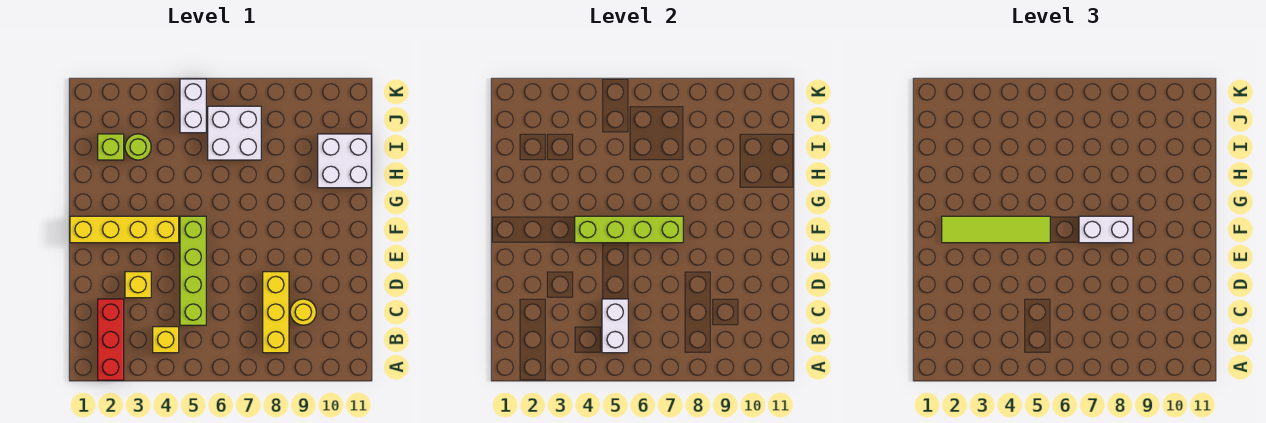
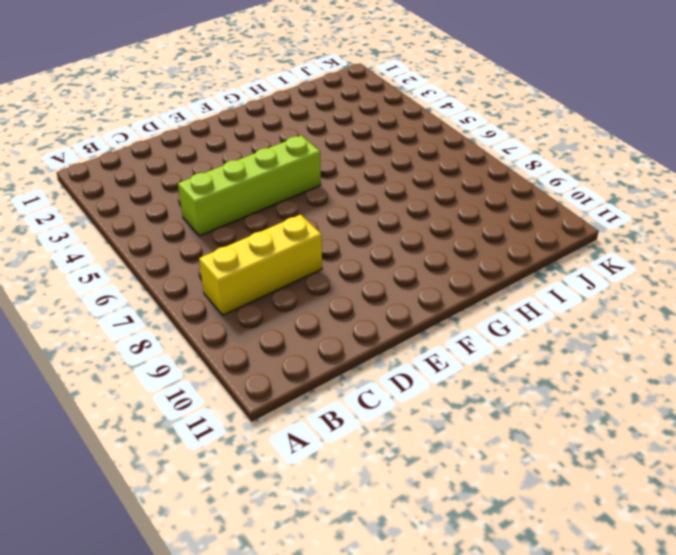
none -> red 1x3 brick [98,299,124,380]
none -> yellow 1x1 brick [153,327,179,353]
none -> yellow 1x1 round brick [290,299,316,325]

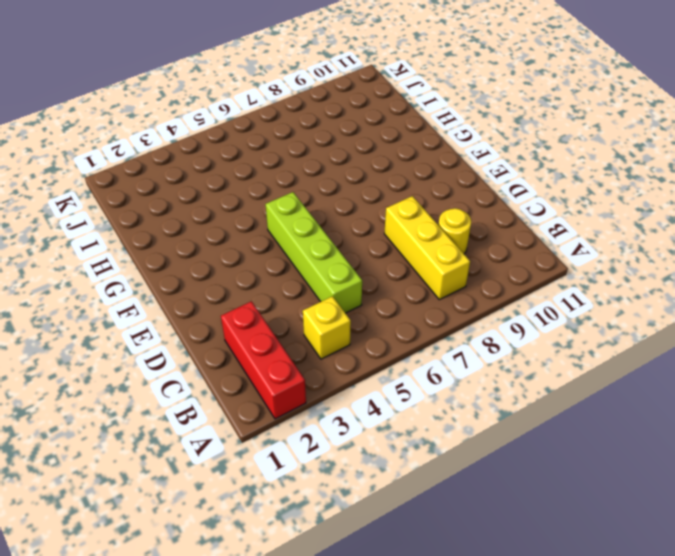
none -> yellow 1x1 brick [125,272,151,298]
none -> yellow 1x4 brick [70,216,179,243]
none -> white 2x2 brick [318,134,371,188]

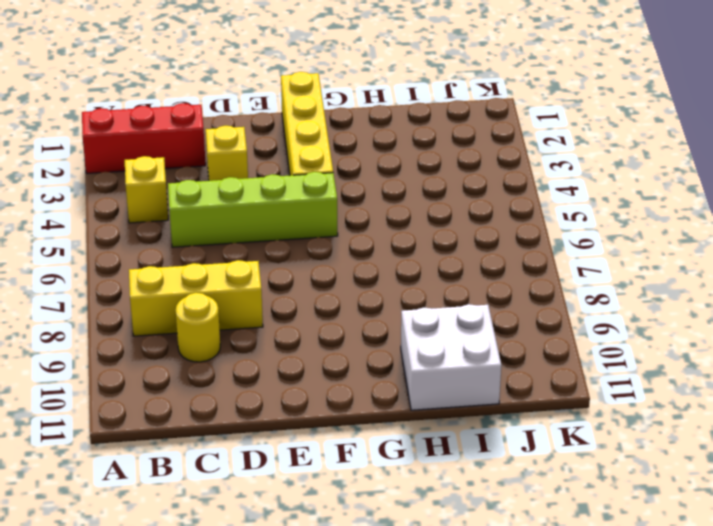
none -> lime 1x1 brick [98,134,124,160]
none -> lime 1x1 round brick [125,134,151,160]
none -> white 2x2 brick [208,106,261,160]

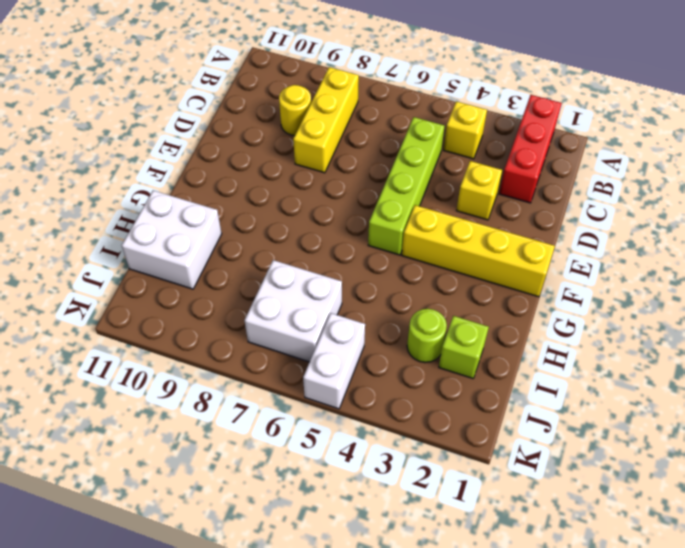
none -> white 1x2 brick [602,299,628,353]
none -> lime 1x4 brick [575,216,683,243]
none -> lime 1x4 tile [942,216,1050,243]

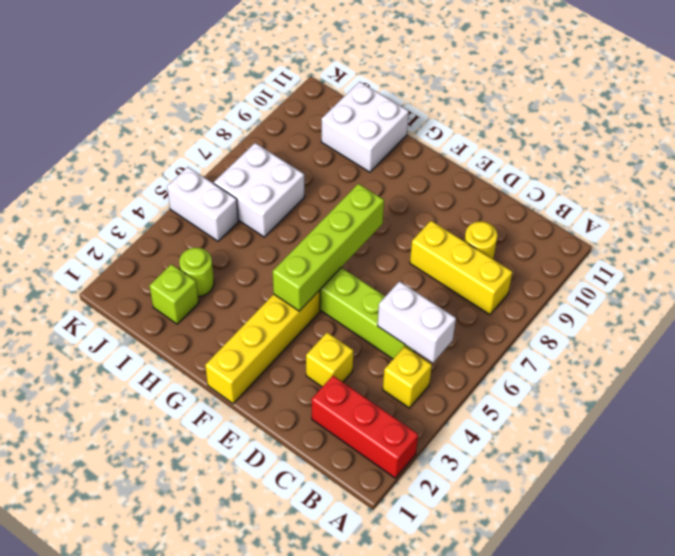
none -> lime 1x4 tile [942,216,1050,243]
none -> white 1x2 brick [1079,216,1133,243]

